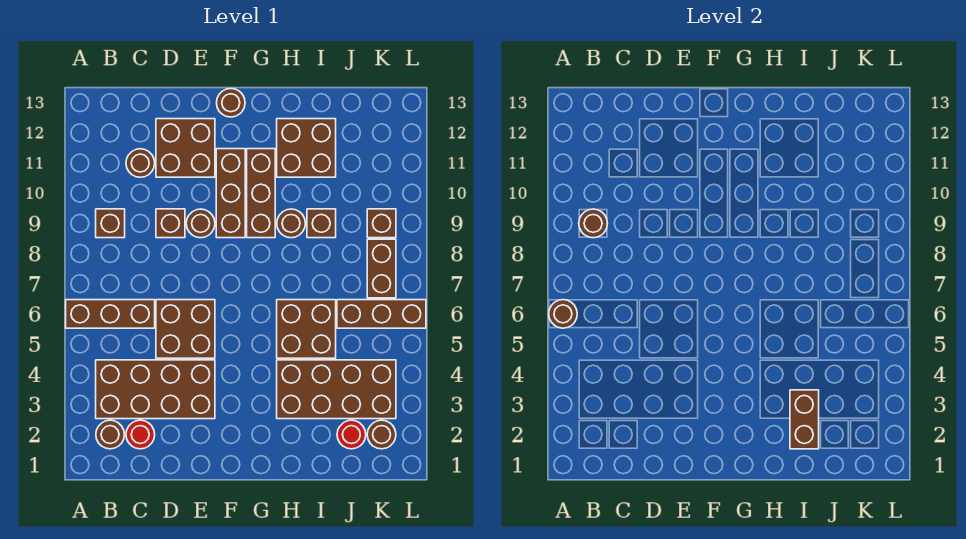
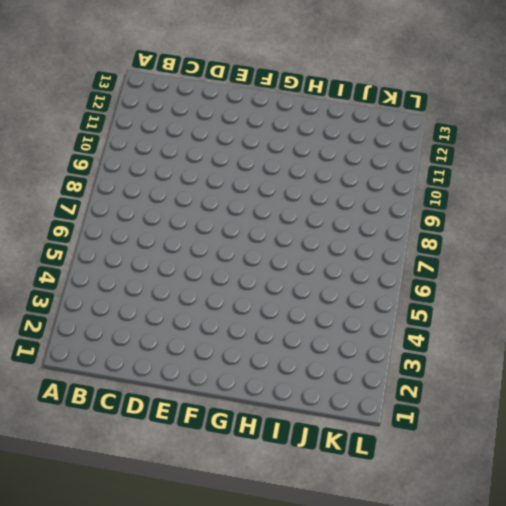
none -> brown 1x3 brick [66,300,155,328]
none -> brown 1x1 round brick [96,420,124,449]
none -> brown 2x4 brick [96,360,215,419]

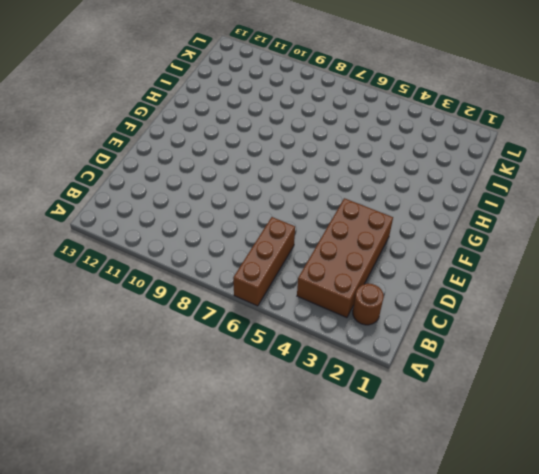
none -> brown 1x1 brick [96,209,125,238]
none -> red 1x1 round brick [126,420,155,449]
none -> brown 1x1 round brick [126,149,155,177]

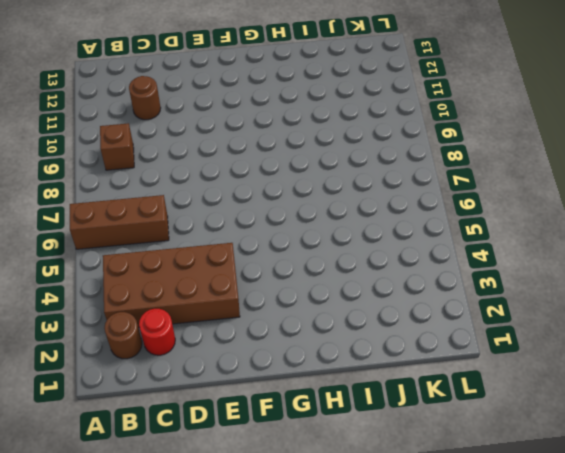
none -> brown 2x2 brick [156,300,215,358]
none -> brown 1x1 brick [156,209,185,238]
none -> brown 2x2 brick [156,119,215,177]

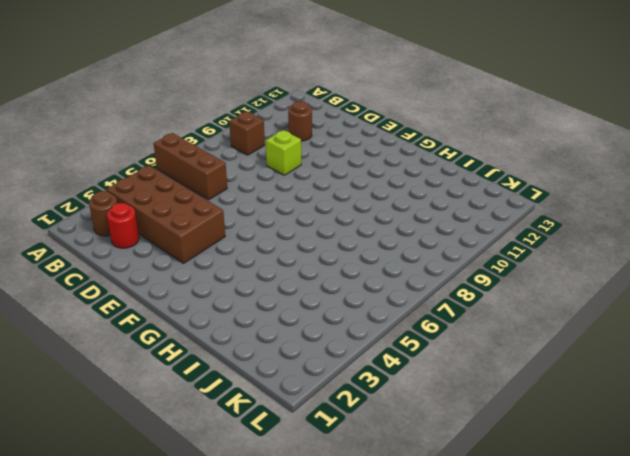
lime 1x1 brick [266,130,301,175] -> brown 1x1 brick [156,209,185,238]
none -> brown 2x2 brick [156,300,215,358]
none -> brown 2x2 brick [156,119,215,177]
none -> brown 1x1 round brick [186,209,215,238]

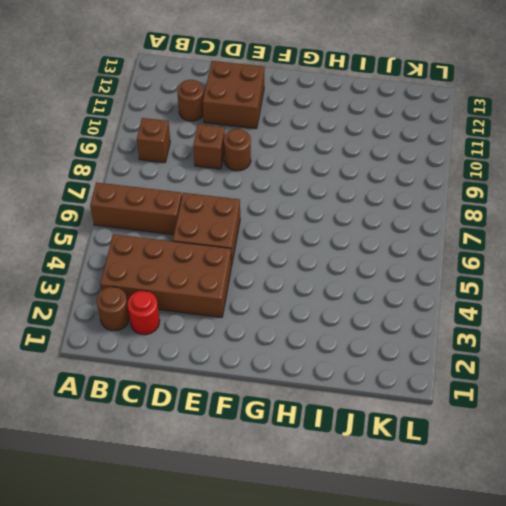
none -> brown 1x3 brick [216,149,245,238]
none -> brown 1x1 round brick [217,89,245,117]
none -> brown 1x3 brick [247,149,275,238]

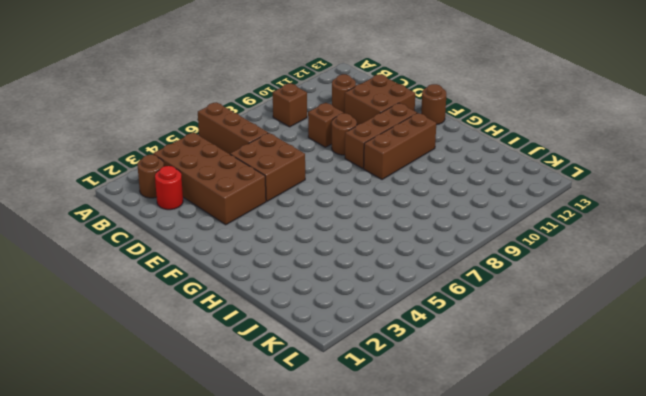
none -> brown 2x4 brick [277,360,396,419]
none -> brown 2x2 brick [277,300,336,358]
none -> brown 1x1 round brick [277,209,305,238]

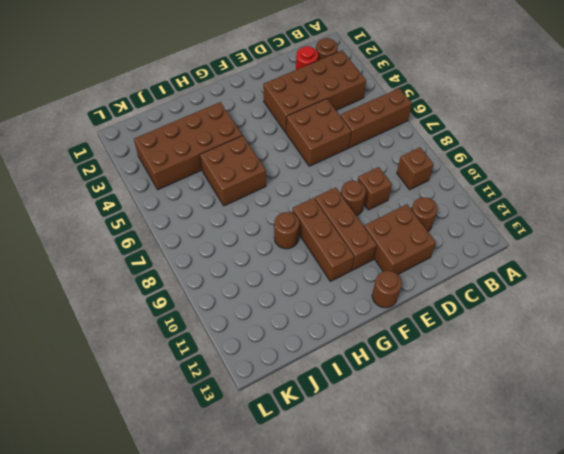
none -> brown 2x2 brick [277,119,336,177]
none -> brown 1x1 brick [307,209,336,238]
none -> red 1x1 round brick [337,420,366,449]

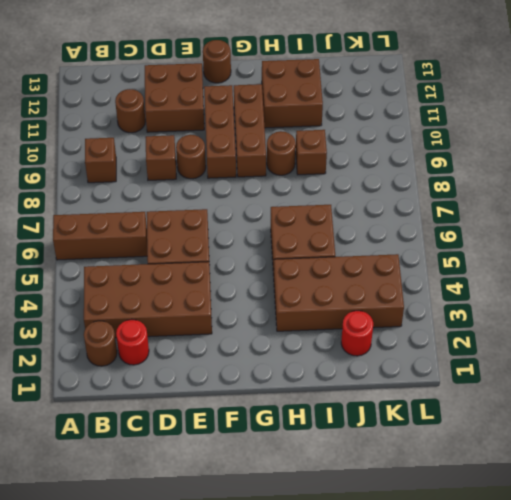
none -> brown 1x3 brick [337,300,426,328]
none -> brown 1x1 round brick [367,420,396,449]
none -> brown 1x2 brick [367,239,396,298]

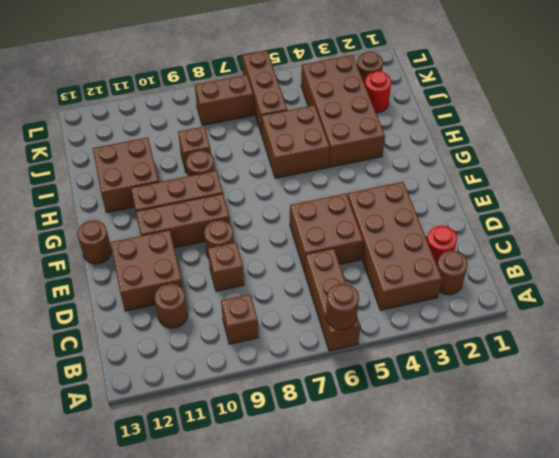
none -> brown 1x1 brick [367,209,396,238]
none -> brown 1x1 round brick [579,209,607,238]
none -> brown 1x2 brick [790,390,819,449]

